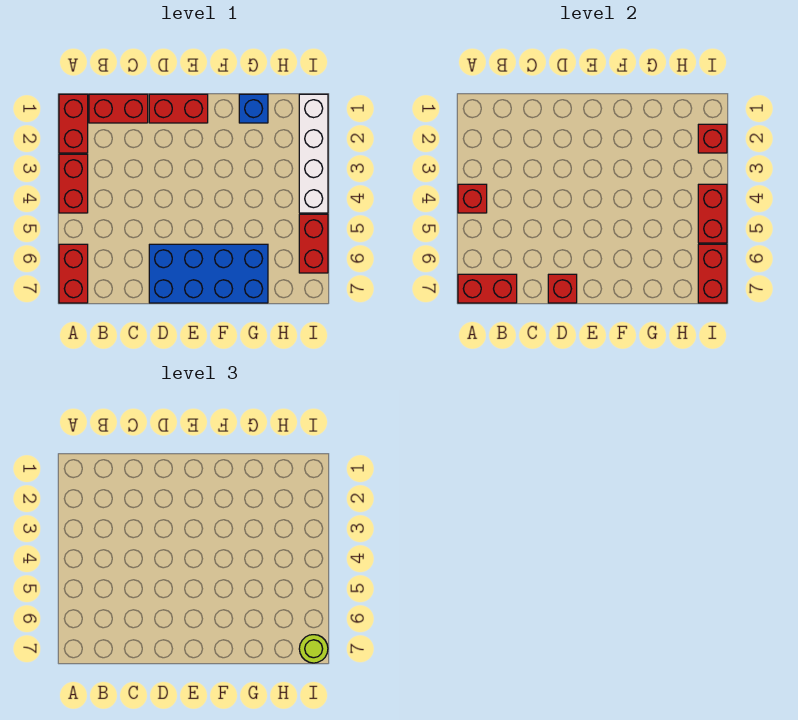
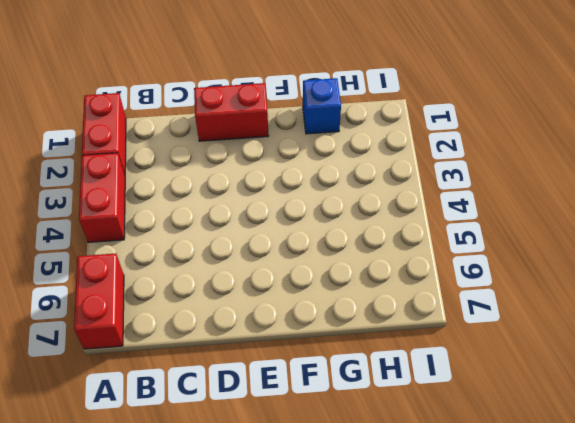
none -> red 1x2 brick [89,94,148,123]
none -> blue 2x4 brick [149,244,268,303]
none -> white 1x4 brick [299,94,328,213]

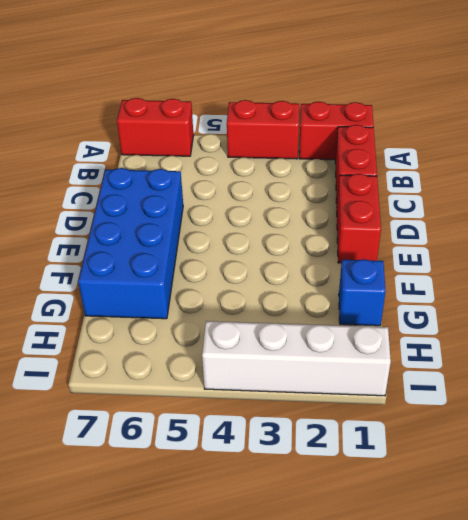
none -> red 1x2 brick [299,214,328,273]
none -> red 1x1 brick [458,184,487,213]
none -> red 1x2 brick [458,274,517,303]

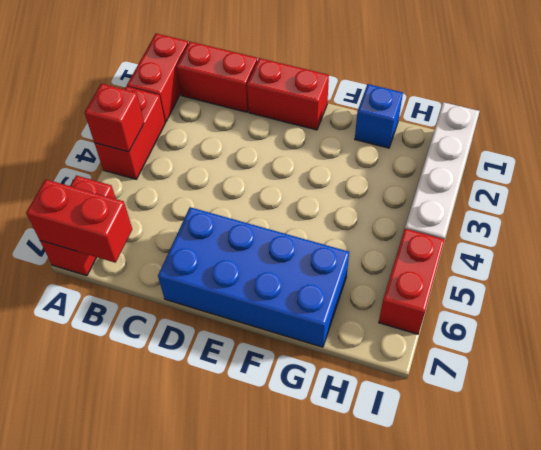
none -> red 1x1 brick [548,274,577,303]
none -> red 1x1 brick [698,124,727,153]
none -> red 1x2 brick [698,184,727,243]

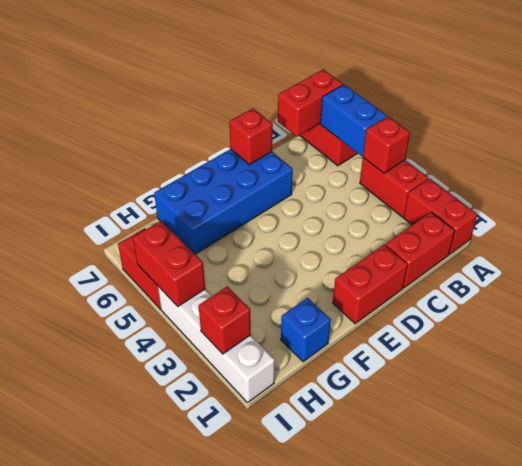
blue 1x2 brick [321,85,387,156] -> none
none -> red 1x2 brick [698,244,727,303]
none -> lime 1x1 round brick [299,635,328,663]

